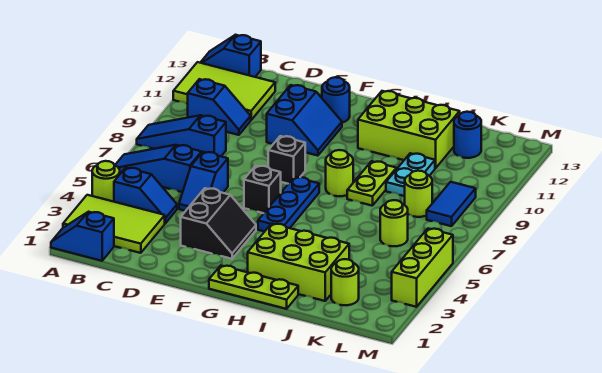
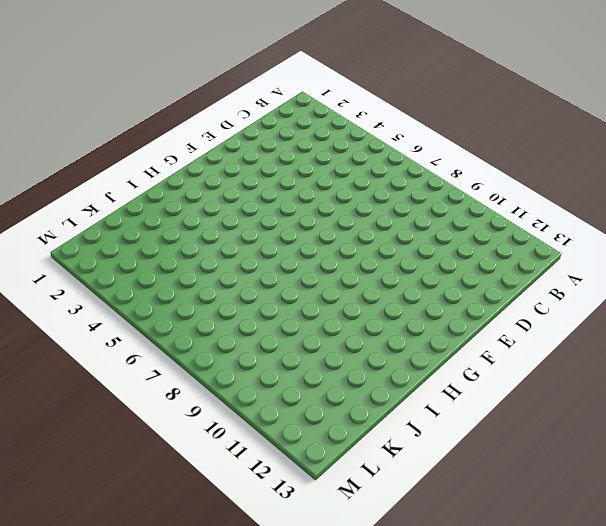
none -> blue 1x2 slope [51,212,114,261]
none -> lime 2x3 tile [63,195,165,253]
none -> lime 1x1 round brick [92,161,120,202]

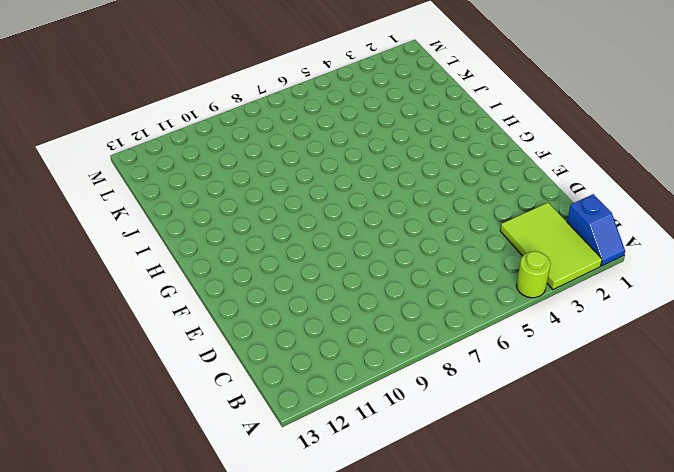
none -> blue 1x3 slope [116,145,202,192]
none -> blue 1x3 slope [137,115,226,156]
none -> lime 2x3 tile [173,62,275,120]

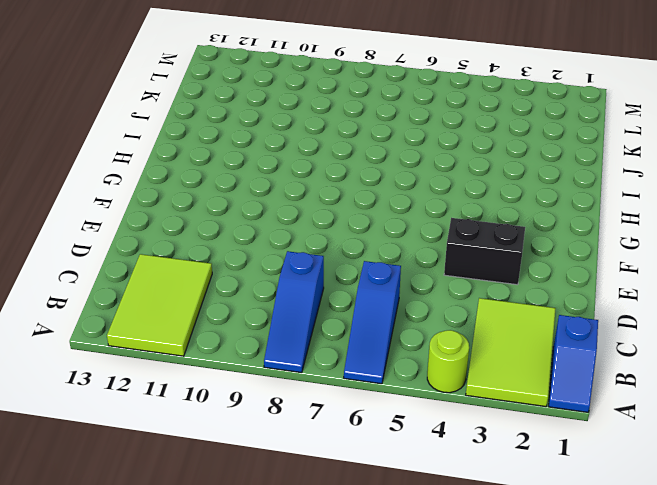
none -> blue 1x2 slope [200,35,261,77]
none -> blue 1x2 slope [114,168,177,223]
none -> blue 1x2 slope [188,79,251,135]

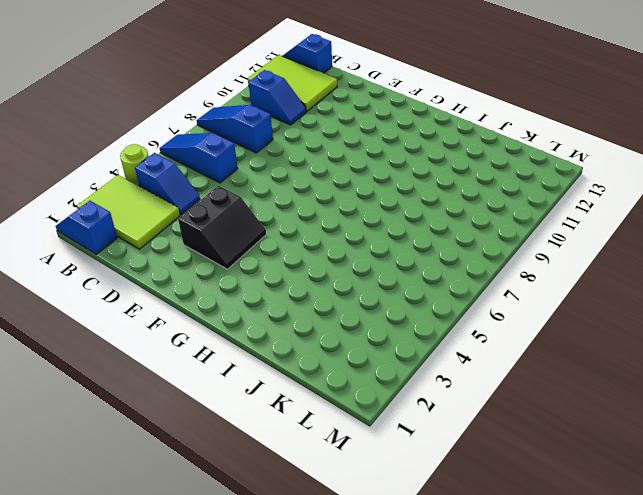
none -> blue 1x2 slope [179,152,228,211]
none -> blue 2x2 slope [267,85,342,156]
none -> black 1x1 brick [244,166,281,213]

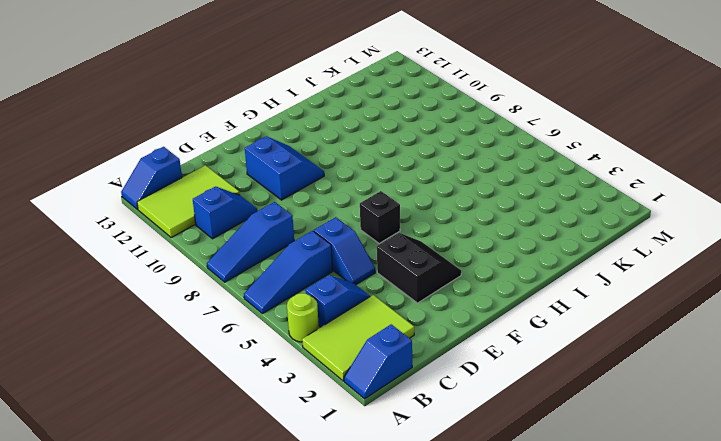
none -> black 1x1 brick [268,136,305,184]
none -> blue 1x1 round brick [322,77,350,123]
none -> lime 1x3 plate [209,266,298,309]

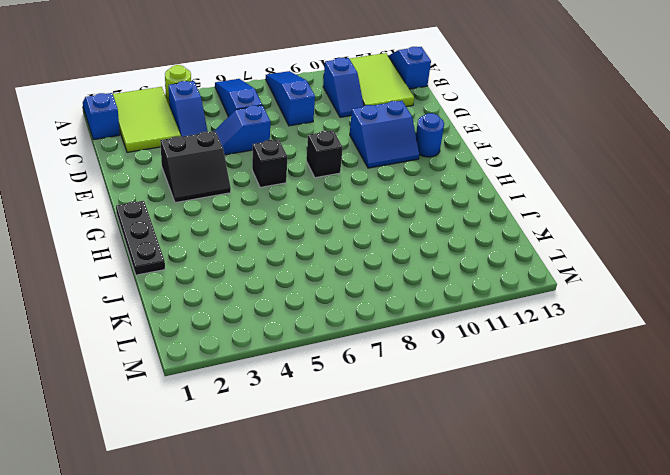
black 1x3 plate [116,201,165,275] -> lime 1x3 plate [209,266,298,309]
none -> blue 1x3 plate [258,177,319,231]
none -> lime 2x3 brick [248,224,349,301]
none -> lime 1x1 round brick [326,150,353,196]

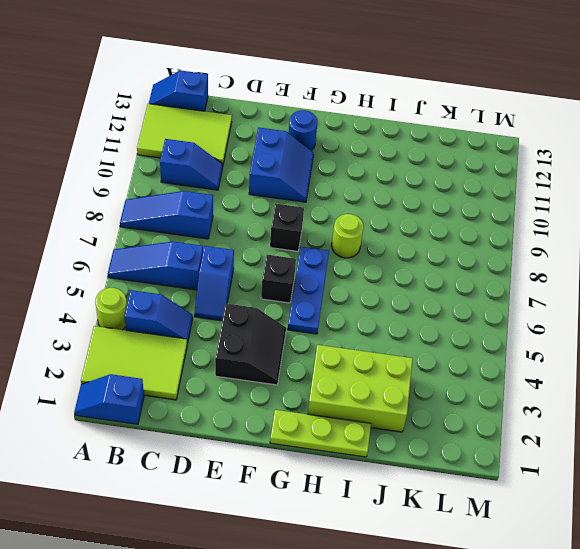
none -> lime 2x3 brick [358,91,460,168]
none -> lime 1x2 plate [347,161,396,206]
none -> cyan 1x2 plate [386,153,435,196]

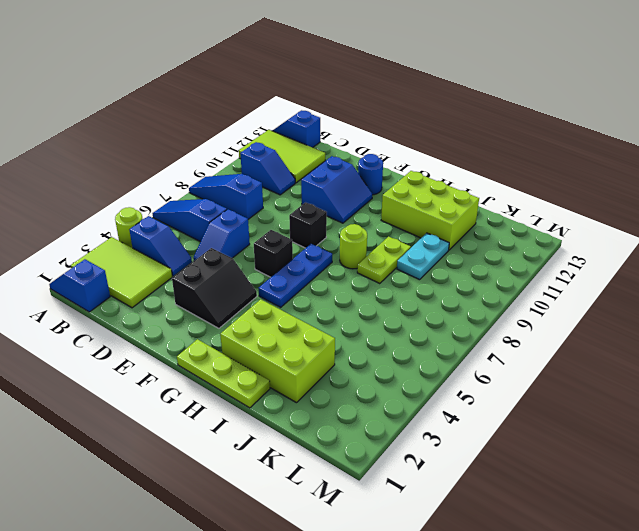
none -> lime 1x1 round brick [331,259,359,305]
none -> lime 1x1 round brick [380,200,408,246]
none -> lime 1x1 round brick [405,171,432,217]

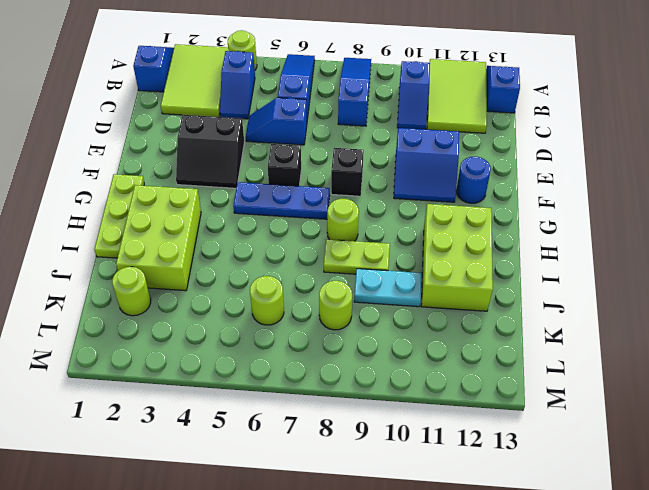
none -> blue 1x1 round brick [454,112,481,158]
none -> blue 1x2 tile [427,182,476,226]
none -> lime 1x3 brick [392,229,453,307]

